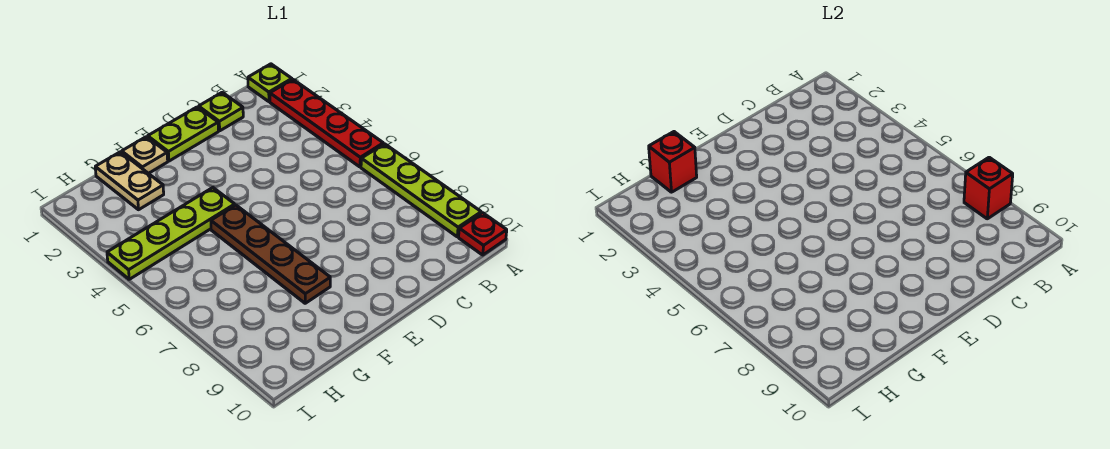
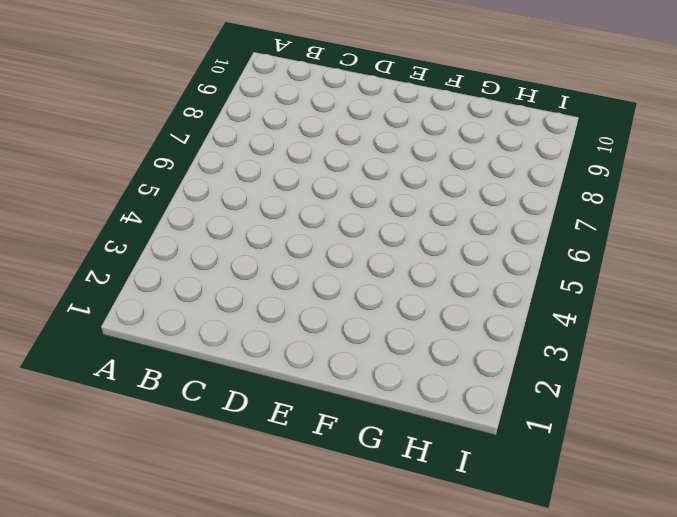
none -> lime 1x1 plate [248,64,292,102]
none -> red 1x4 plate [270,79,383,167]
none -> lime 1x4 plate [361,144,481,237]

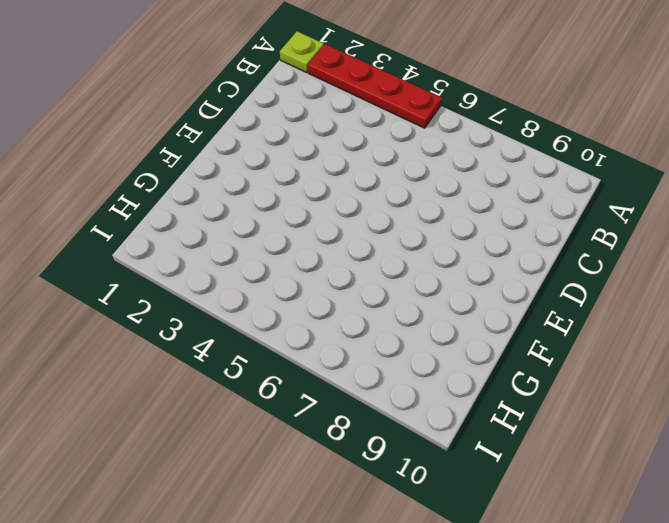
none -> lime 1x4 plate [361,144,481,237]
none -> red 1x1 plate [459,213,507,255]
none -> lime 1x1 plate [199,92,243,131]

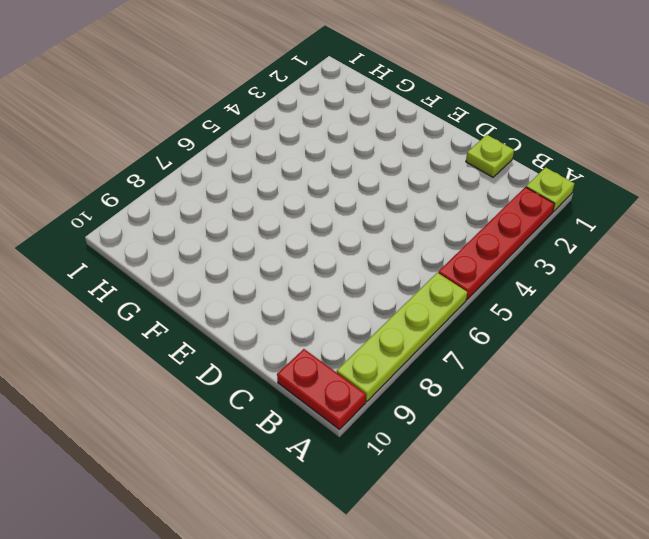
red 1x2 plate [277,349,366,430] -> red 1x1 plate [459,213,507,255]
none -> lime 1x2 plate [148,107,218,161]
none -> tan 1x1 plate [122,137,168,173]
none -> lime 1x4 plate [107,188,235,279]

